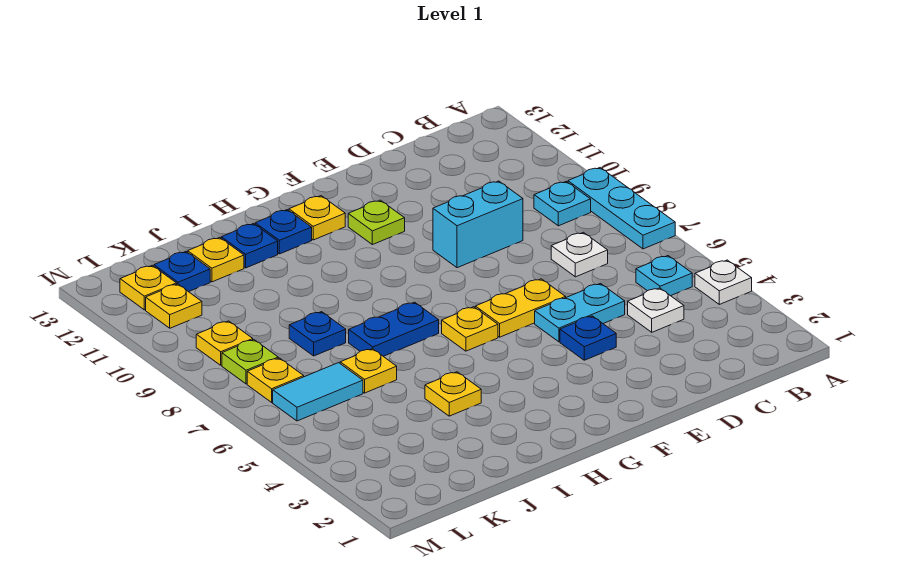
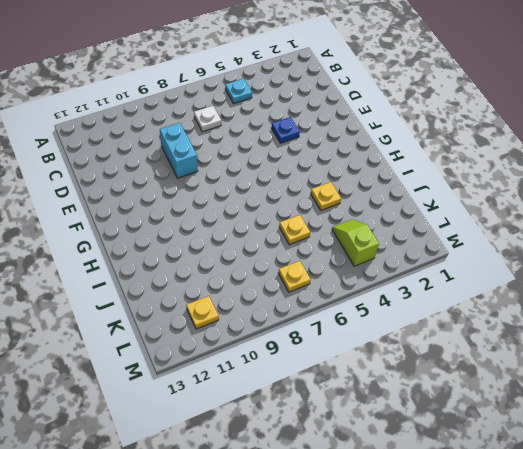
lime 1x2 slope [332,219,379,266] -> none
none -> white 1x1 plate [695,260,752,304]
none -> cyan 1x3 plate [568,168,675,249]
none -> cyan 1x1 plate [534,181,591,226]

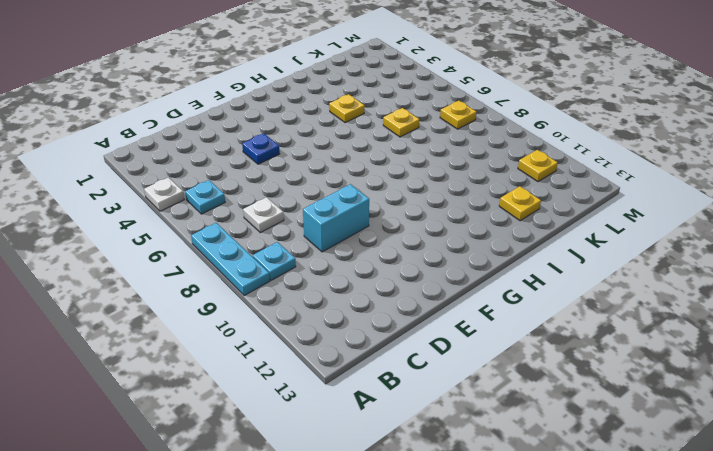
none -> white 1x1 plate [628,288,684,332]
none -> cyan 1x2 plate [535,284,625,342]
none -> yellow 1x2 plate [475,279,566,337]

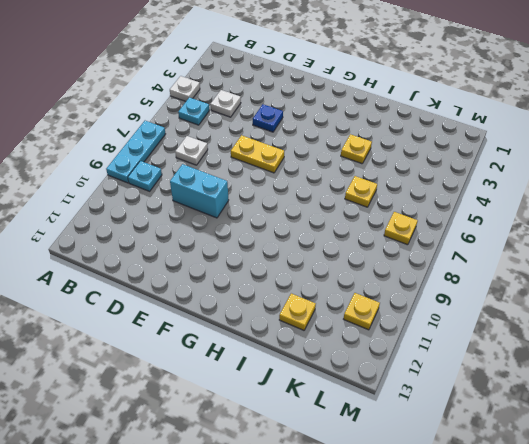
none -> cyan 1x2 plate [535,284,625,342]
none -> lime 1x1 plate [348,200,405,245]
none -> yellow 1x1 plate [442,307,498,351]

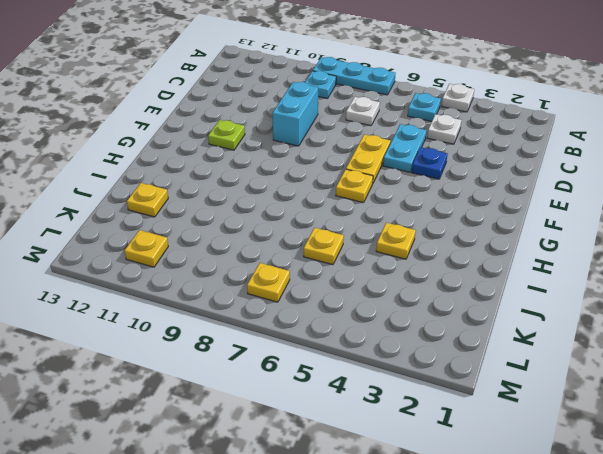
none -> yellow 1x1 plate [289,196,345,240]
none -> blue 1x2 plate [349,302,439,356]
none -> blue 1x1 plate [255,210,312,254]

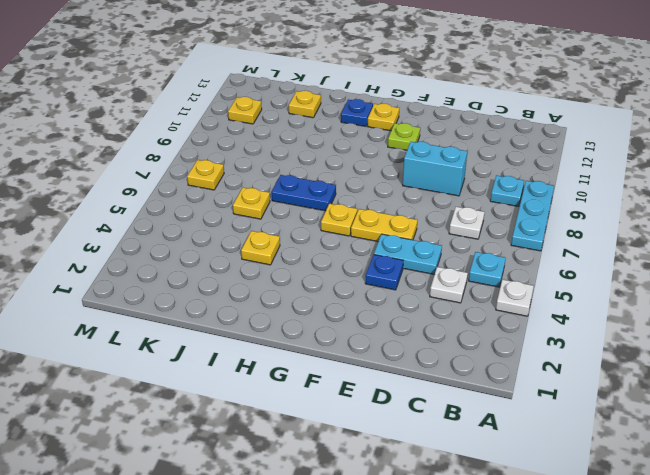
none -> blue 1x1 plate [221,224,278,268]
none -> blue 1x1 plate [289,312,346,356]
none -> cyan 1x2 tile [273,363,363,421]

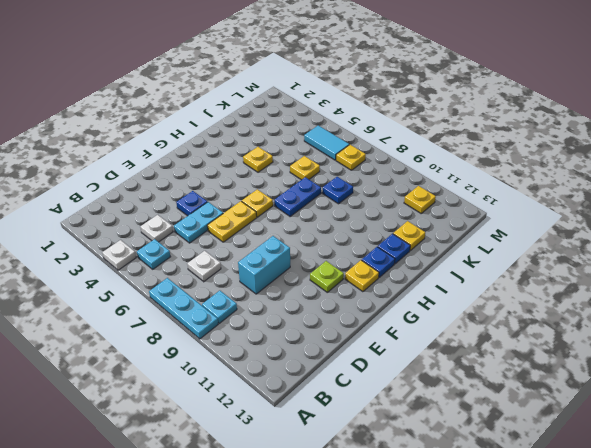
cyan 1x2 tile [304,125,350,160] -> cyan 1x2 tile turned to [273,363,363,421]
none -> blue 1x1 plate [154,252,210,292]
none -> lime 1x1 plate [222,340,278,384]
none -> yellow 1x1 plate [196,321,253,365]

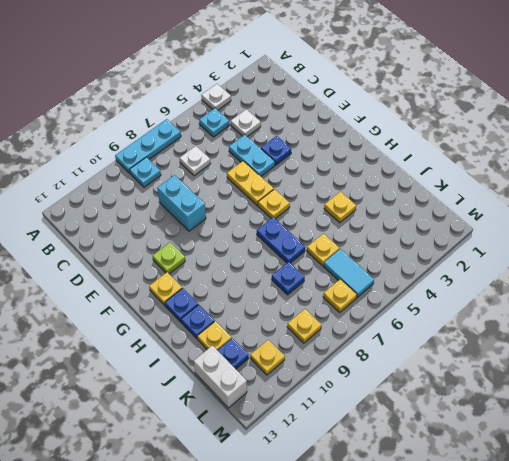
white 1x2 brick [194,346,247,408] -> none
none -> lime 1x1 plate [222,340,278,384]
none -> yellow 1x1 plate [120,265,177,310]

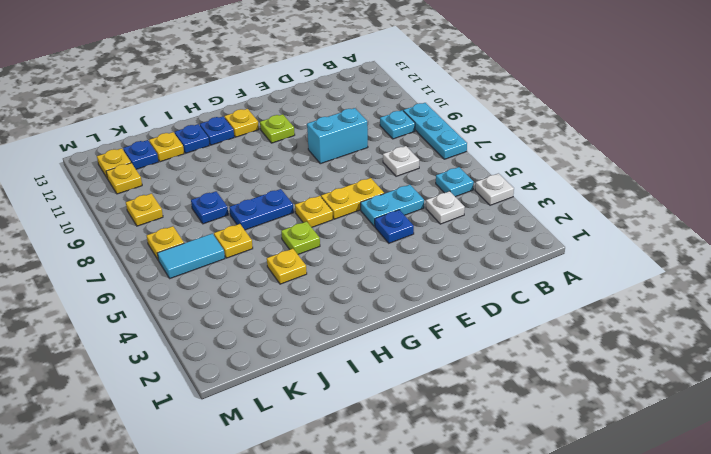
lime 1x1 plate [281,221,320,254] -> lime 1x1 plate moved to [222,340,278,384]

